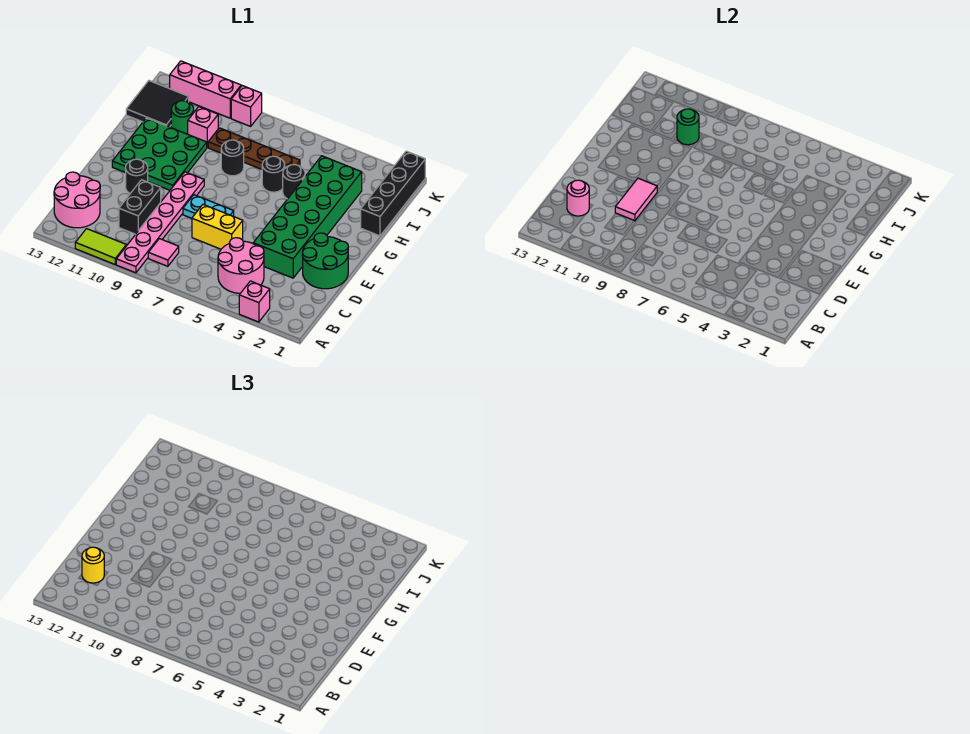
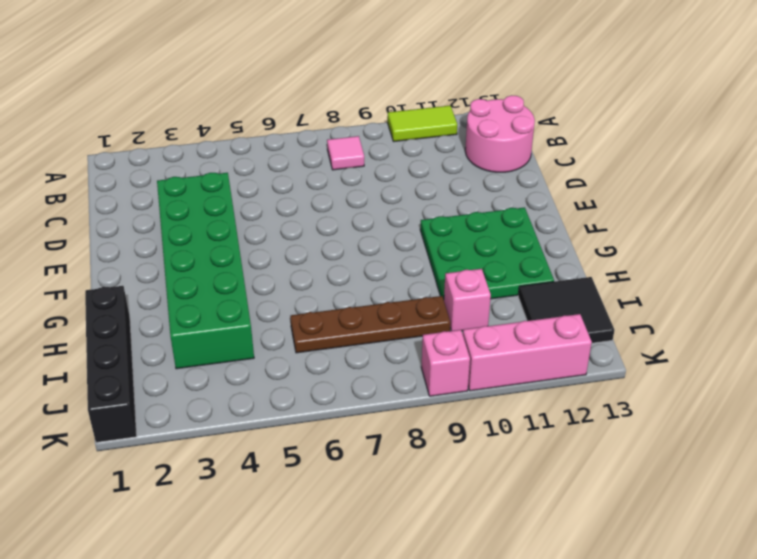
none -> pink 1x1 brick [239,281,270,322]
none -> pink 1x6 plate [116,172,204,273]
none -> pink 2x2 round brick [218,238,264,293]

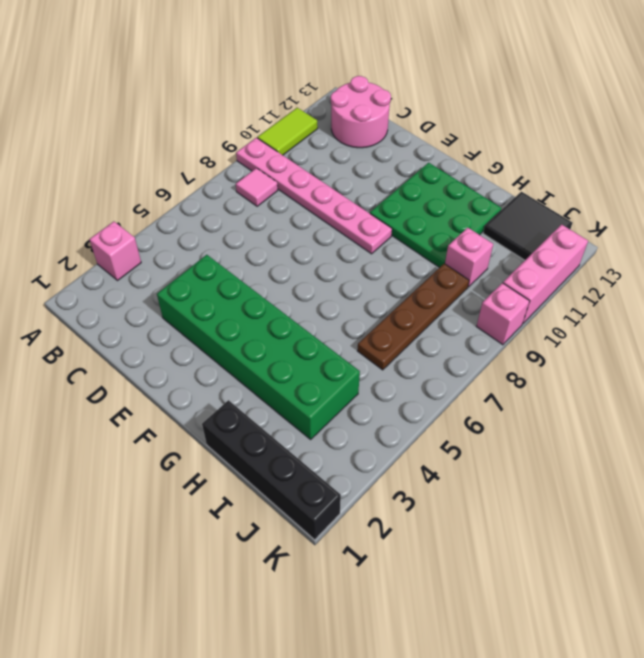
none -> pink 2x2 round brick [218,238,264,293]
none -> black 1x2 brick [119,180,161,234]
none -> green 2x2 round brick [302,233,348,289]

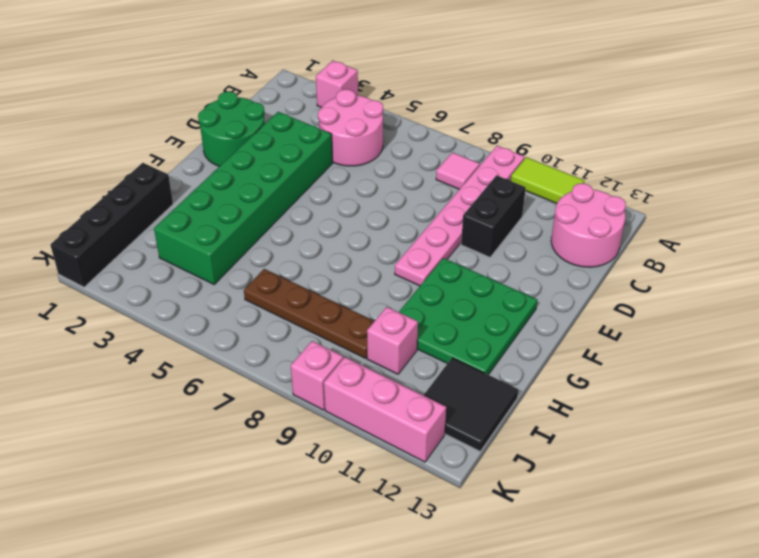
none -> yellow 1x2 brick [192,205,243,249]
none -> cyan 1x2 plate [183,195,234,218]
none -> black 1x1 round brick [126,159,148,193]

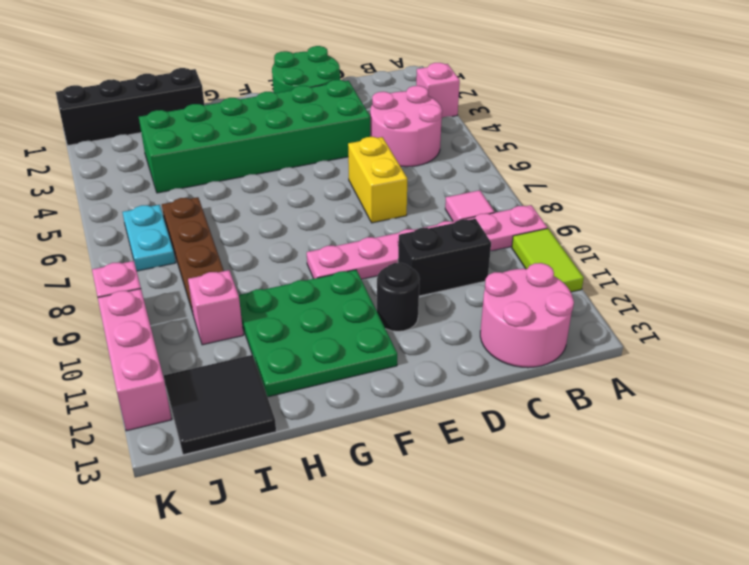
cyan 1x2 plate [122,205,175,271] -> cyan 1x2 plate moved to [183,195,234,218]
none -> black 1x1 round brick [283,165,305,199]
none -> black 1x1 round brick [262,156,285,192]
none -> black 1x1 round brick [221,140,244,176]

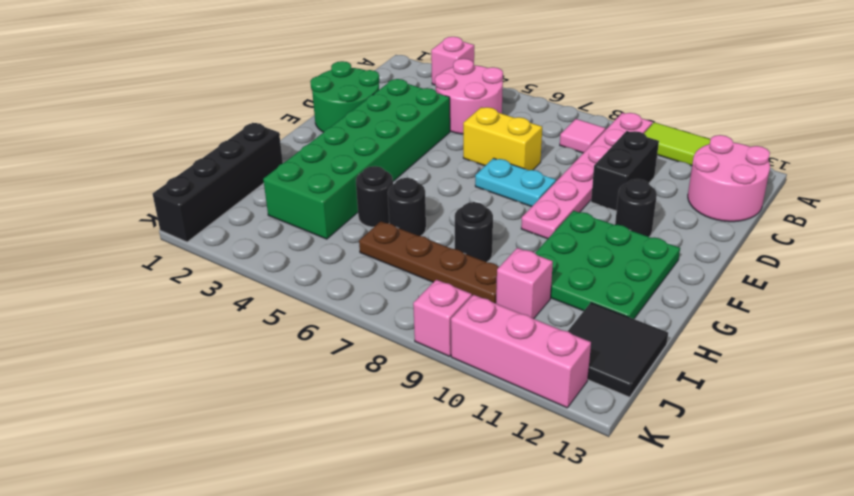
none -> green 1x1 round brick [171,101,194,134]
none -> pink 1x1 round brick [567,180,589,216]
none -> pink 1x2 tile [615,178,657,221]

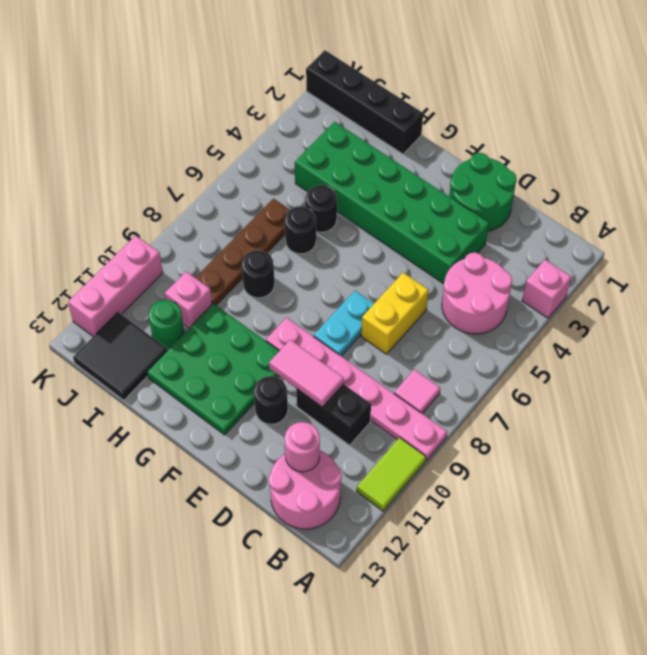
none -> pink 1x1 brick [231,86,262,126]
none -> green 1x1 round brick [677,109,699,145]
none -> yellow 1x1 round brick [82,547,104,583]

